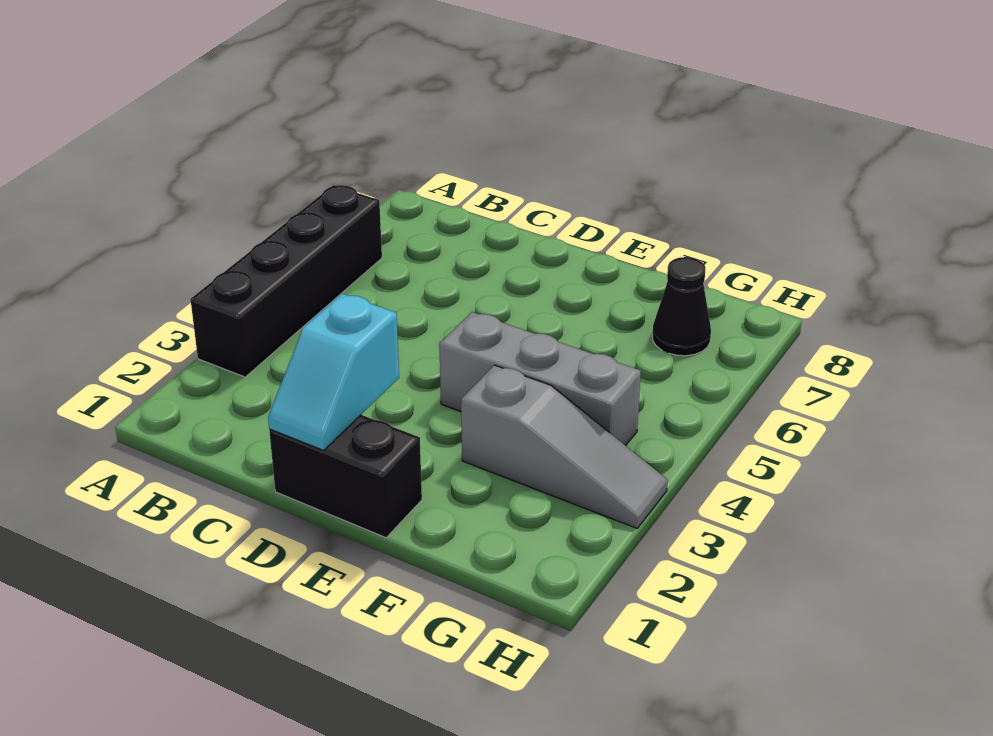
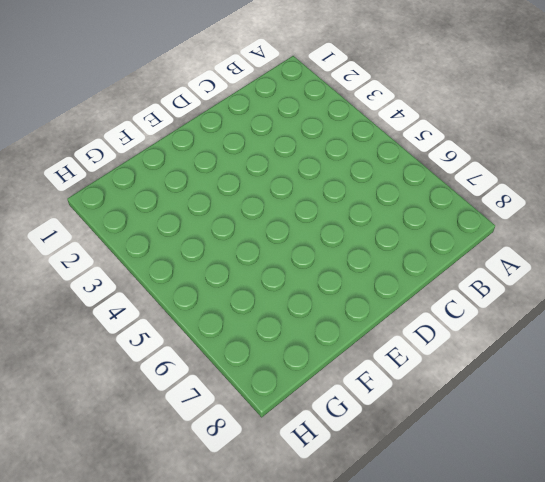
none -> black 1x4 brick [190,185,382,377]
none -> black 1x2 brick [269,415,422,538]

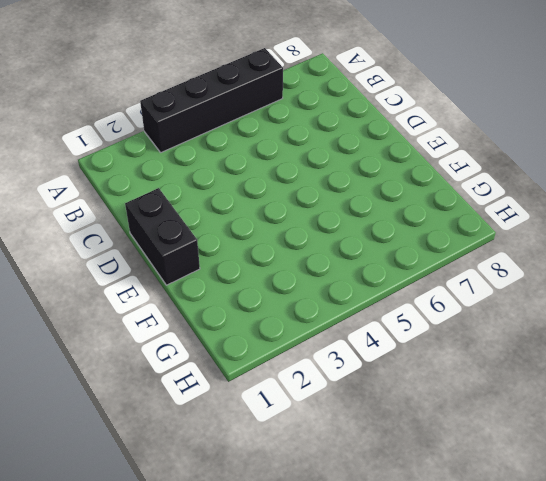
none -> grey 1x3 brick [439,312,641,446]
none -> grey 1x3 slope [461,365,668,528]

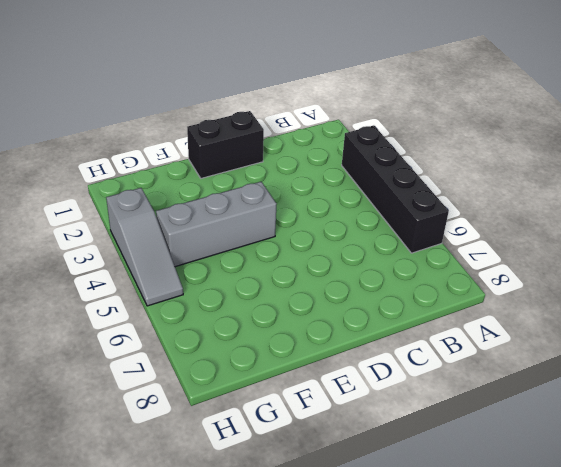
grey 1x3 slope [106,188,183,306] -> grey 1x3 slope turned to [461,365,668,528]
none -> black 1x1 cone [652,257,711,356]
none -> cyan 1x2 slope [268,294,399,450]

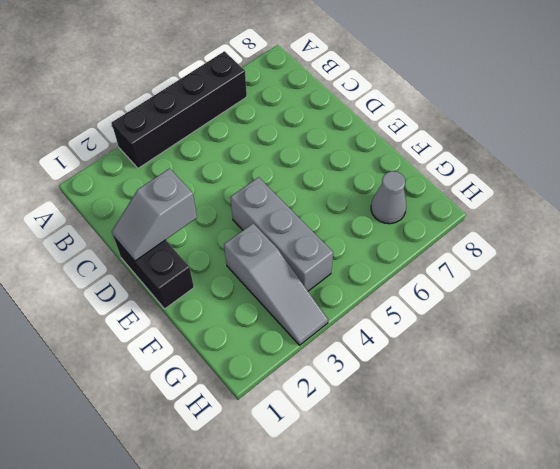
grey 1x2 slope [112,169,197,261] -> cyan 1x2 slope [268,294,399,450]
grey 1x1 cone [371,171,406,224] -> black 1x1 cone [652,257,711,356]

